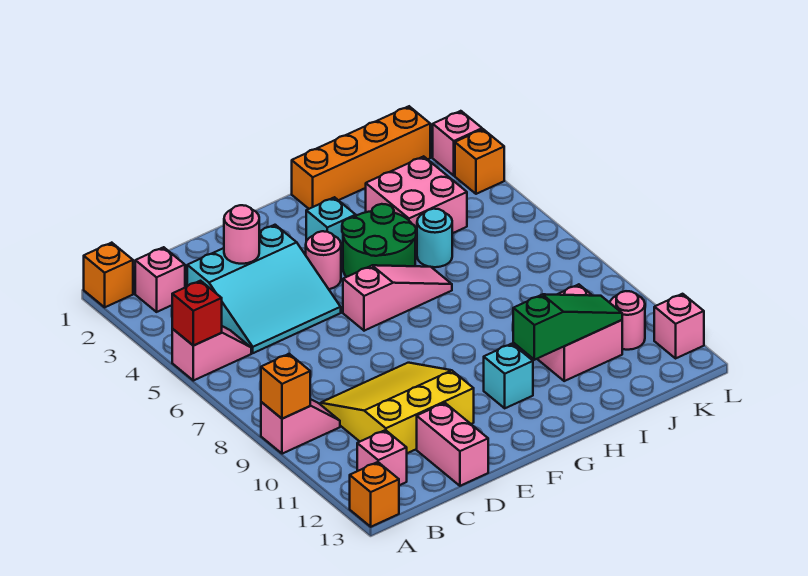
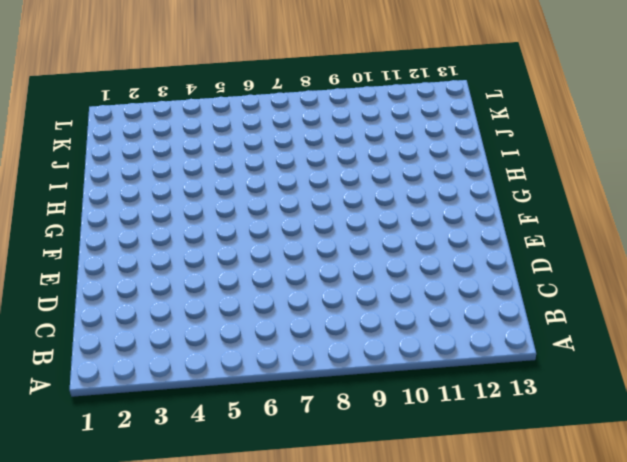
none -> orange 1x1 brick [84,243,133,307]
none -> pink 1x2 slope [172,326,251,381]
none -> pink 1x2 slope [261,399,340,454]

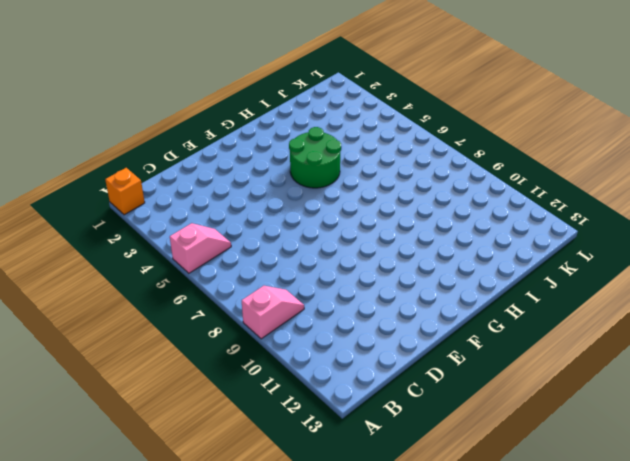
none -> orange 1x1 brick [350,462,399,527]
none -> pink 1x1 brick [135,247,185,312]
none -> pink 1x1 brick [357,430,407,485]

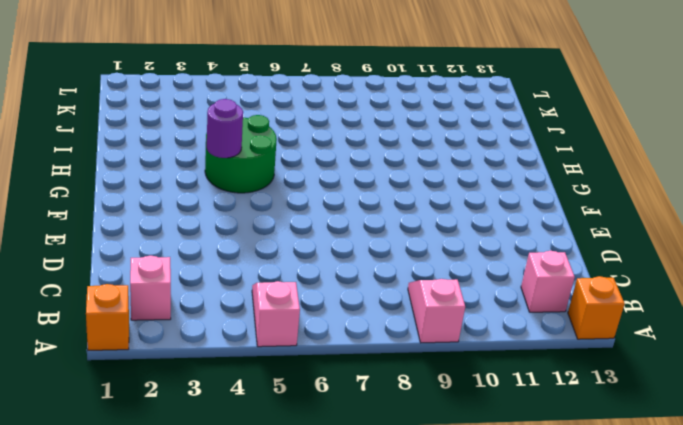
purple 1x1 round brick [207,99,243,158] -> none
none -> cyan 3x3 slope [187,225,341,353]
none -> yellow 3x3 slope [320,363,474,453]
none -> pink 1x2 brick [417,403,488,486]

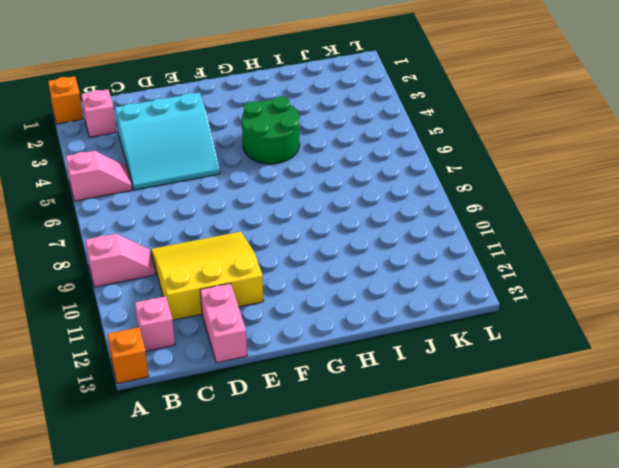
none -> pink 1x1 round brick [306,231,341,289]
none -> pink 1x3 slope [343,265,452,331]
none -> cyan 1x1 brick [306,197,356,256]

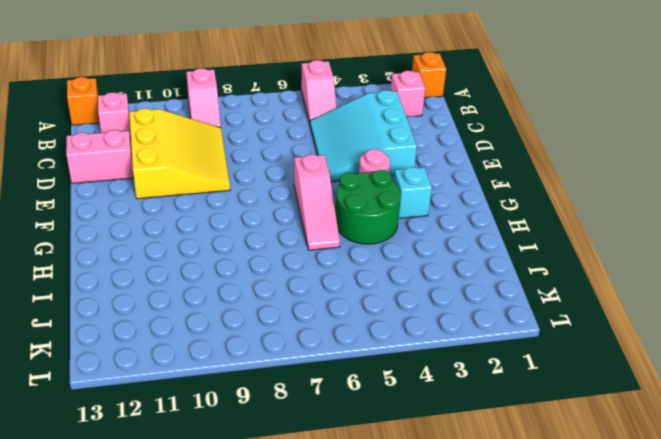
none -> cyan 1x1 brick [484,344,533,408]
none -> orange 1x4 brick [292,106,431,209]
none -> pink 2x2 brick [366,156,467,250]

